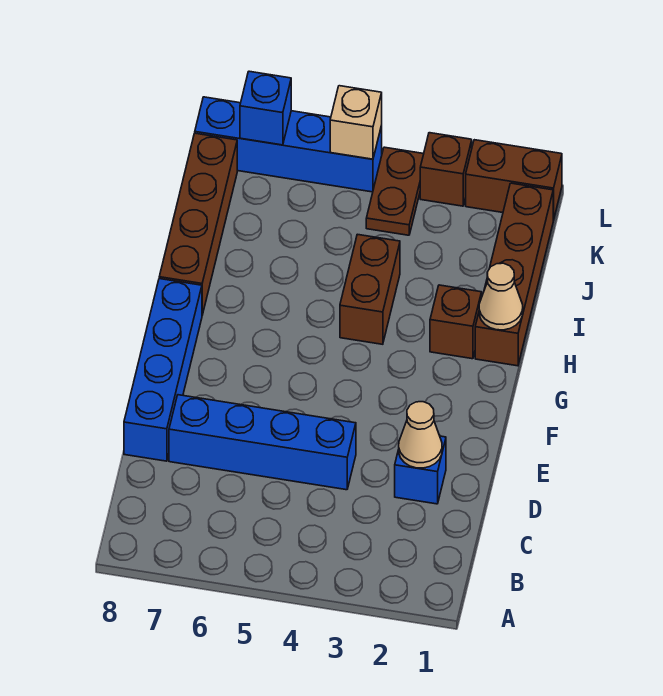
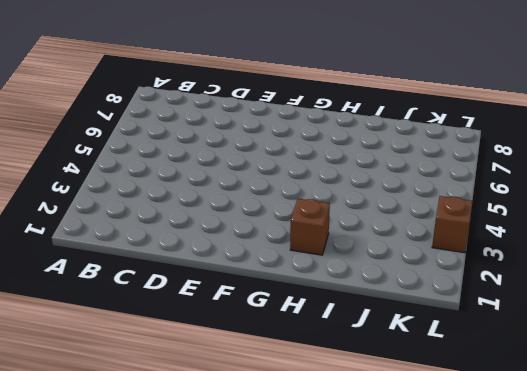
none -> blue 1x1 brick [395,436,446,504]
none -> blue 1x4 brick [169,395,356,490]
none -> blue 1x4 brick [124,279,202,461]

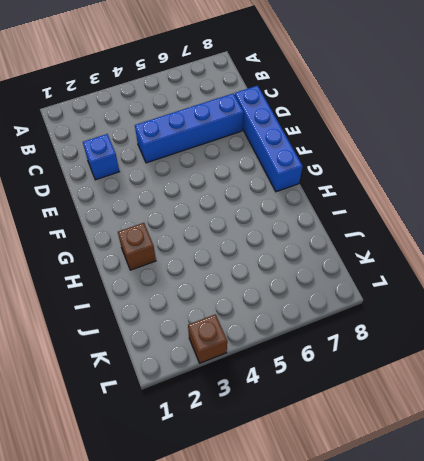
none -> brown 1x4 brick [475,183,553,366]
none -> brown 1x2 brick [340,234,400,344]
none -> brown 1x4 brick [159,133,237,315]

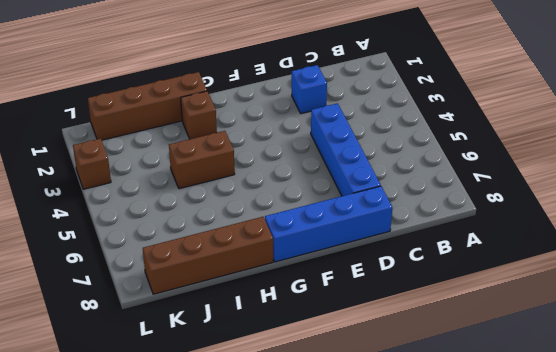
none -> brown 1x2 plate [366,147,424,235]
none -> brown 1x2 brick [466,140,562,220]
none -> blue 1x4 brick [195,97,382,192]

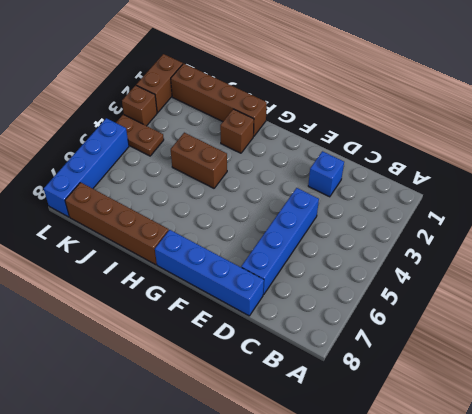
none -> tan 1x1 cone [399,402,442,468]
none -> tan 1x1 cone [479,263,523,330]
none -> tan 1x1 brick [330,86,382,159]

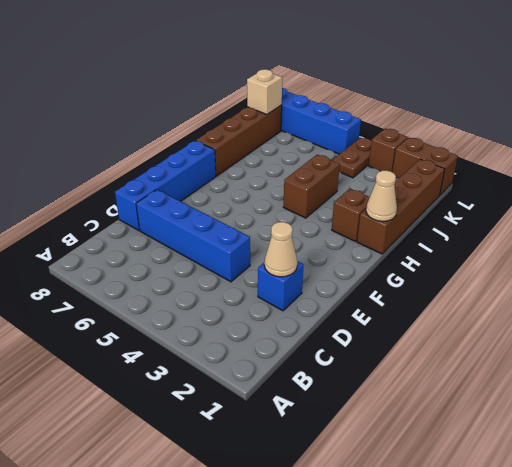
tan 1x1 brick [247,69,282,114] -> tan 1x1 brick moved to [330,86,382,159]
none -> blue 1x1 brick [240,71,291,145]

